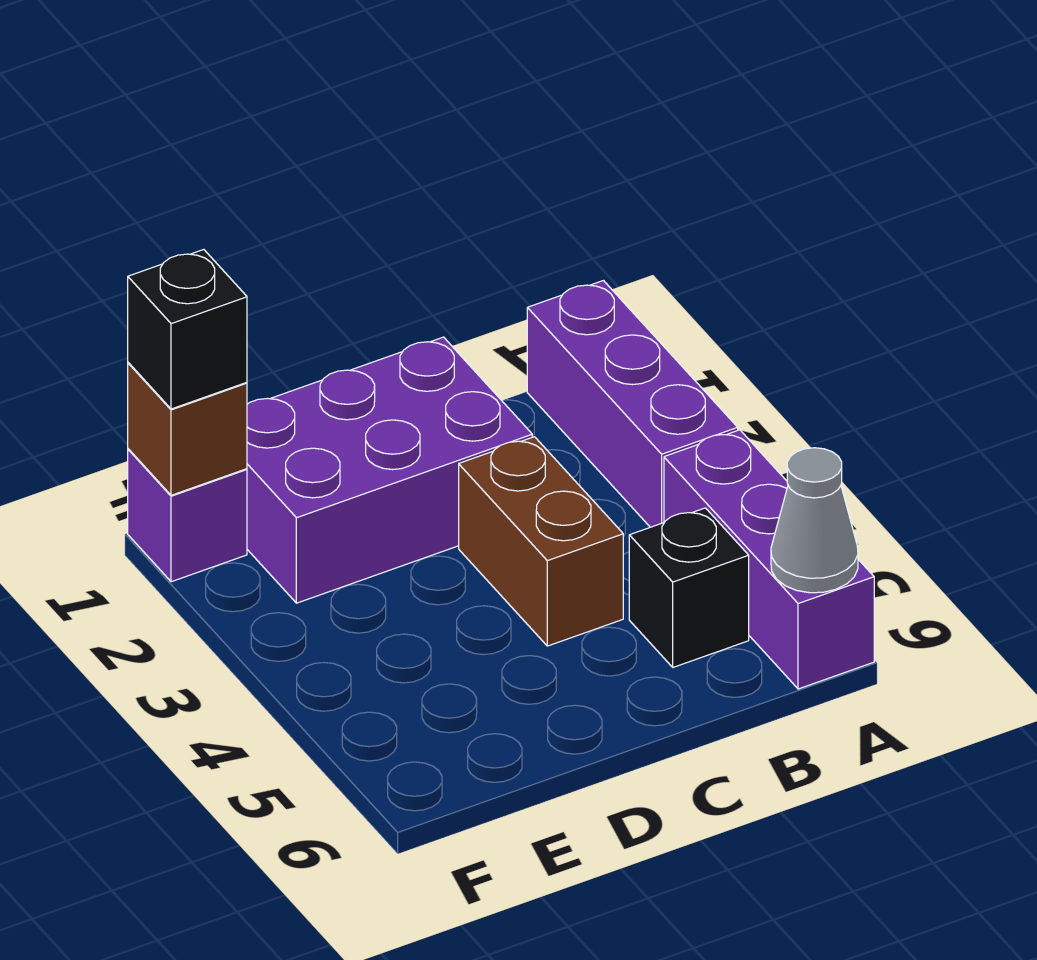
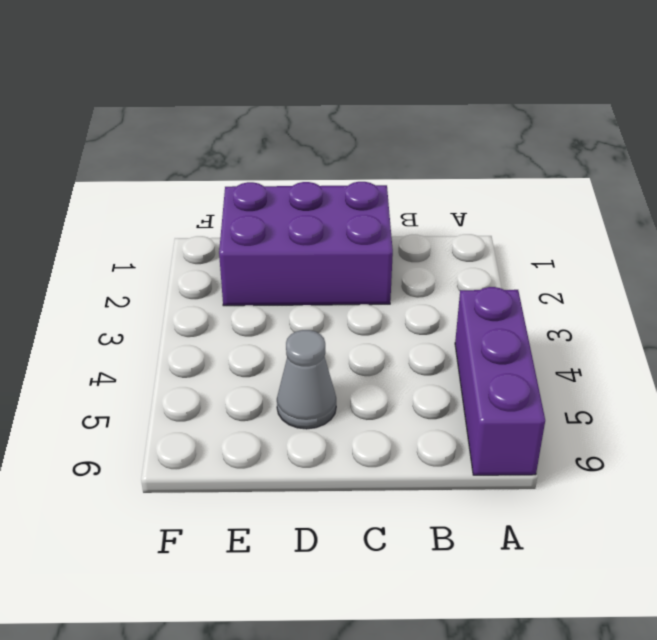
grey 1x1 cone [277,330,336,429] -> grey 1x1 cone moved to [771,448,858,593]
none -> purple 1x3 brick [527,281,738,527]
none -> black 1x1 brick [629,508,749,667]

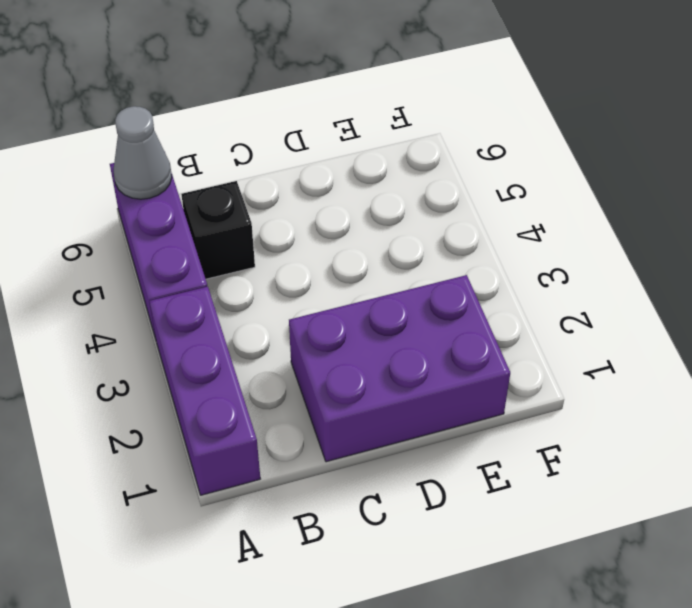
none -> brown 1x2 brick [459,437,623,646]
none -> purple 1x1 brick [128,449,247,582]

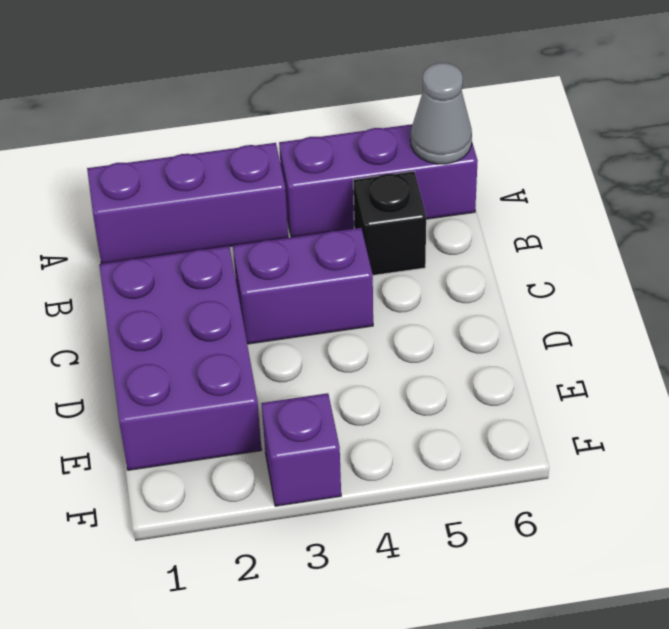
purple 1x2 brick [233,228,373,344] -> brown 1x2 brick [459,437,623,646]
purple 1x1 brick [261,393,341,506] -> purple 1x1 brick moved to [128,449,247,582]
none -> brown 1x1 brick [128,363,247,495]
none -> black 1x1 brick [128,250,247,409]

